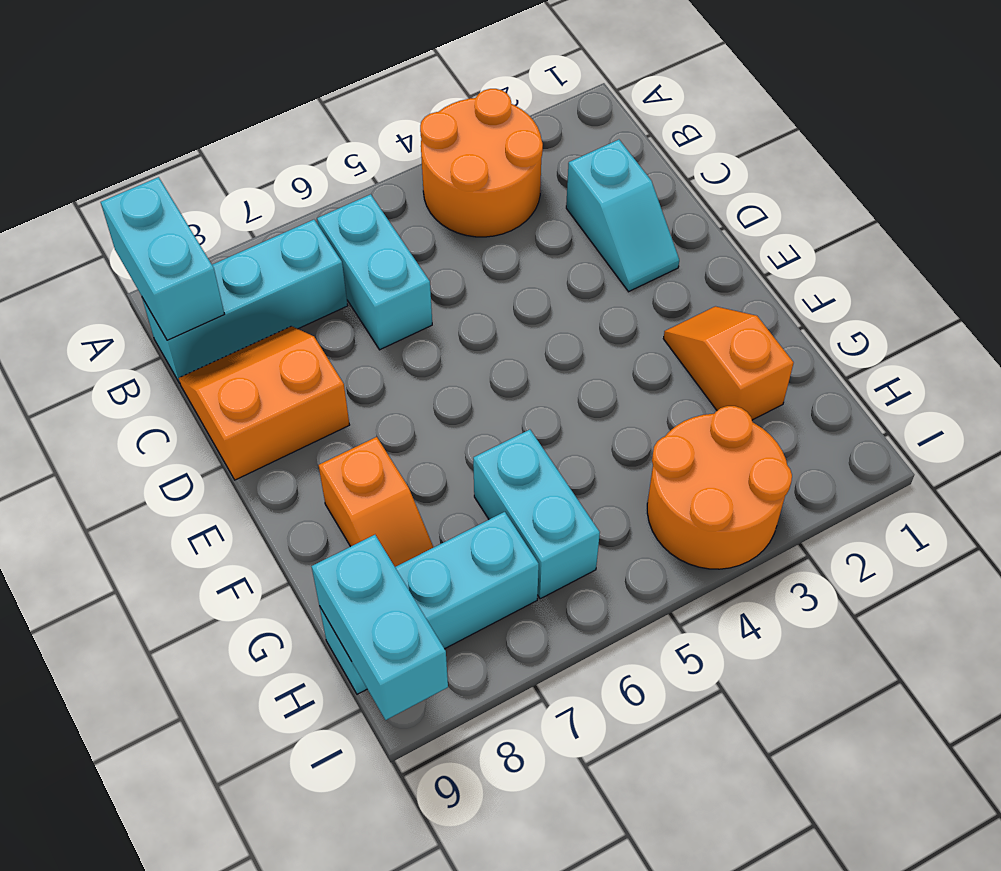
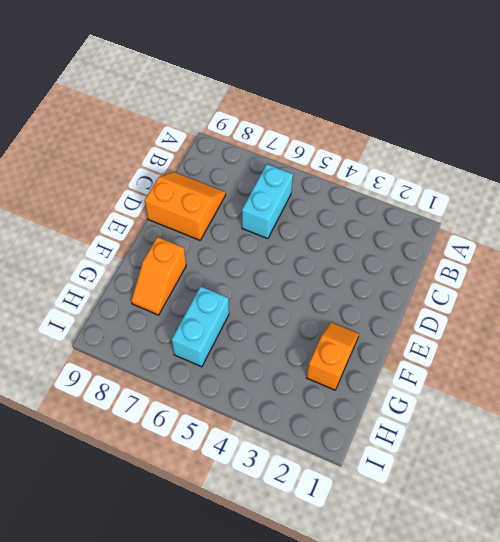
none -> orange 2x2 round brick [420,89,543,237]
none -> cyan 1x3 brick [142,220,348,383]
none -> cyan 1x2 slope [566,140,679,292]

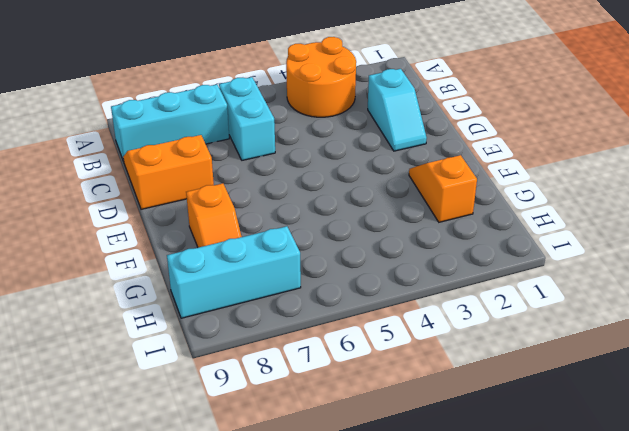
none -> cyan 1x2 brick [473,430,600,599]
none -> orange 2x2 round brick [647,406,792,569]
none -> cyan 1x2 brick [101,177,224,340]

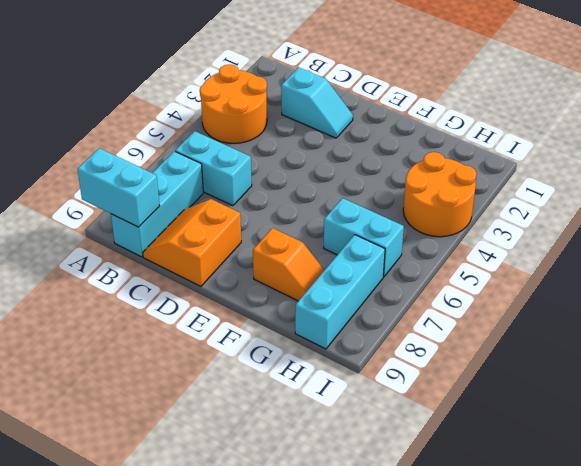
none -> orange 1x2 slope [663,306,793,420]
none -> cyan 1x2 brick [311,535,448,720]

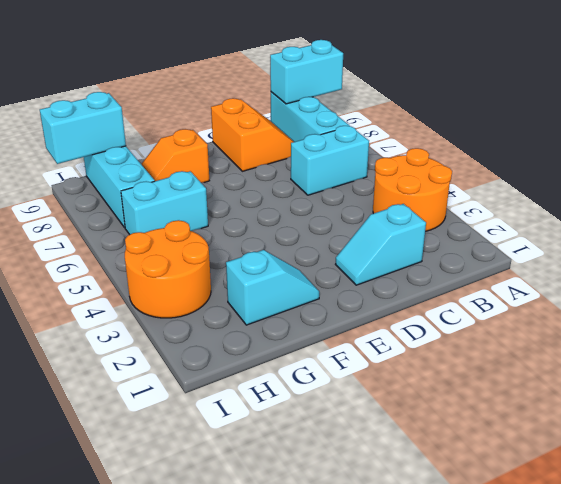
cyan 1x2 slope [226,250,319,325] -> orange 1x2 slope [663,306,793,420]

